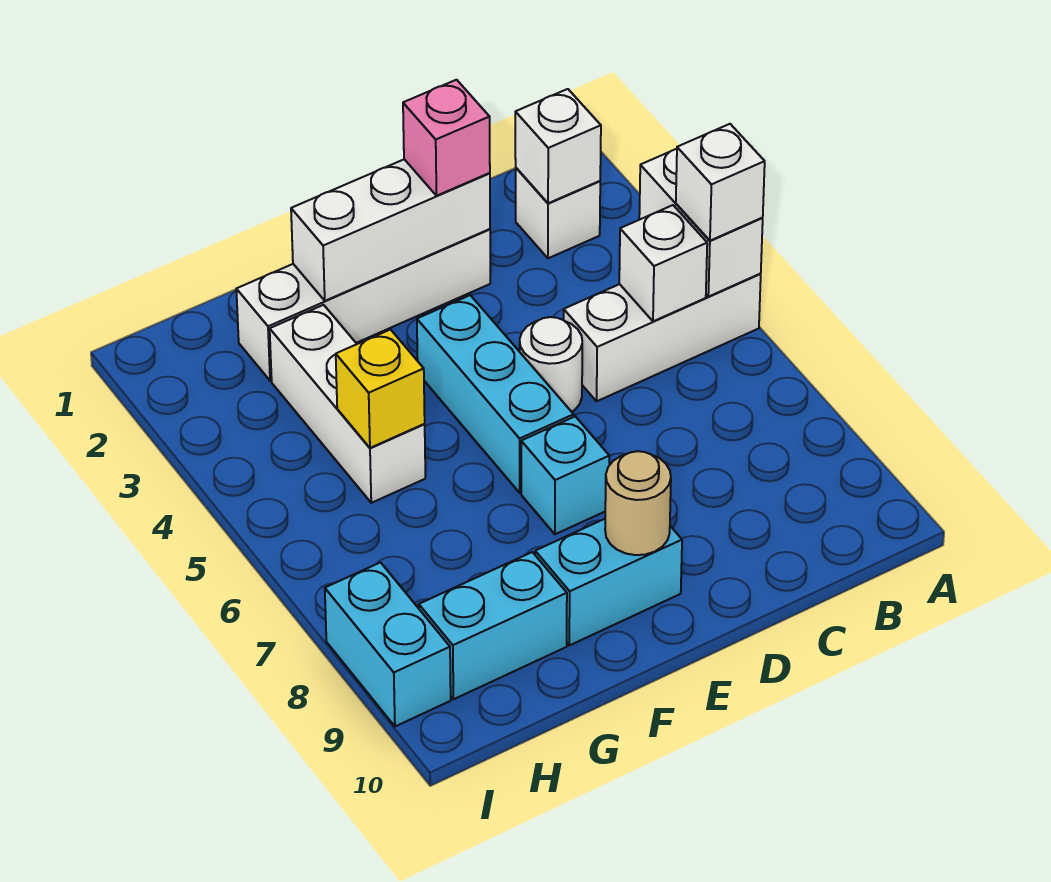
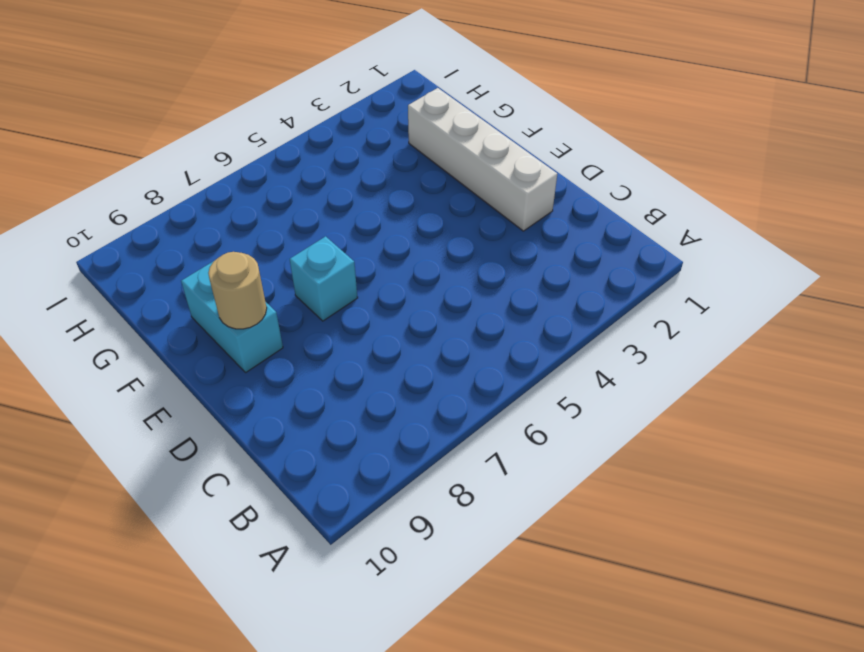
none -> white 1x3 brick [564,274,761,401]
none -> white 1x1 brick [516,168,600,258]
none -> white 1x1 round brick [520,317,582,412]

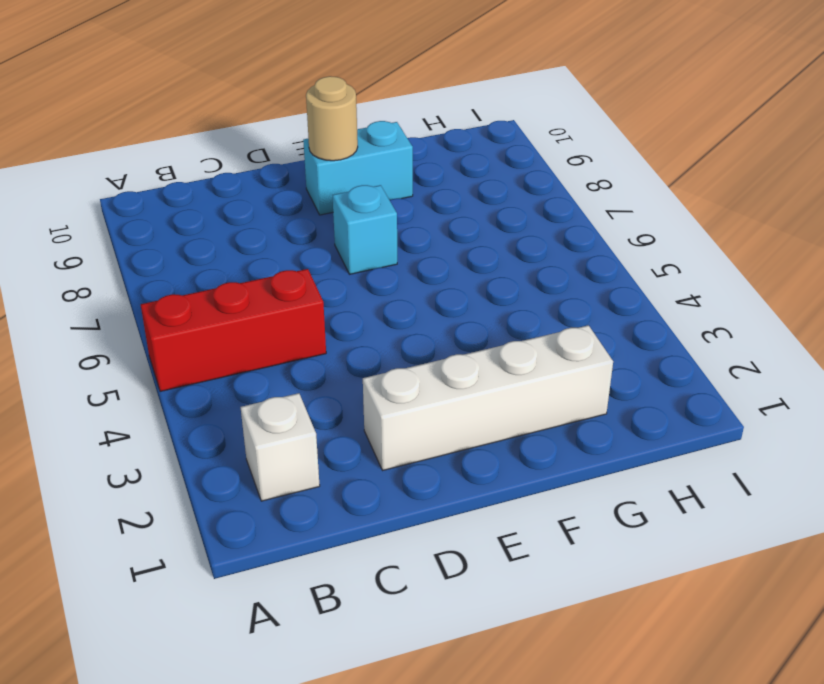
red 1x3 brick [141,269,326,392] -> white 1x3 brick [564,274,761,401]
none -> white 1x1 round brick [520,317,582,412]
none -> cyan 1x3 brick [417,295,574,493]
none -> white 1x3 brick [270,305,425,503]

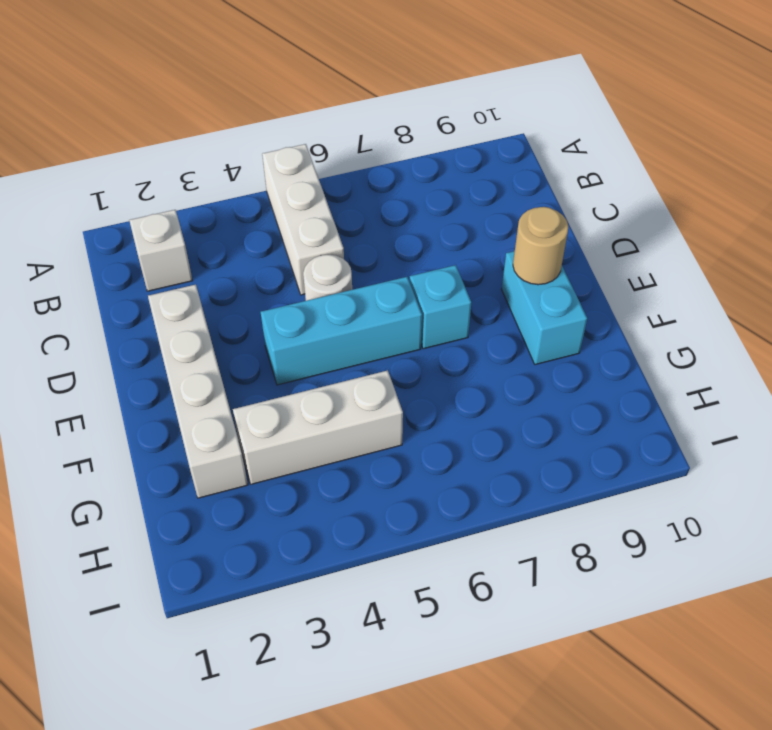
none -> cyan 1x2 brick [419,552,567,699]
none -> cyan 1x2 brick [325,563,451,726]
none -> white 1x2 brick [639,149,763,297]

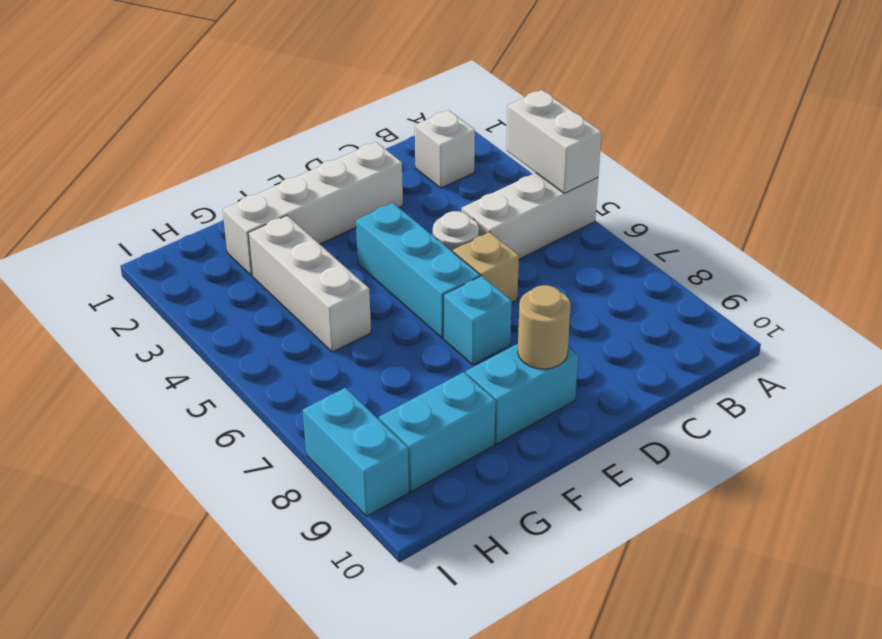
tan 1x1 brick [453,232,519,302] -> none
none -> white 1x1 brick [515,89,601,203]
none -> white 1x1 brick [619,205,707,321]
none -> white 1x3 brick [291,159,490,301]

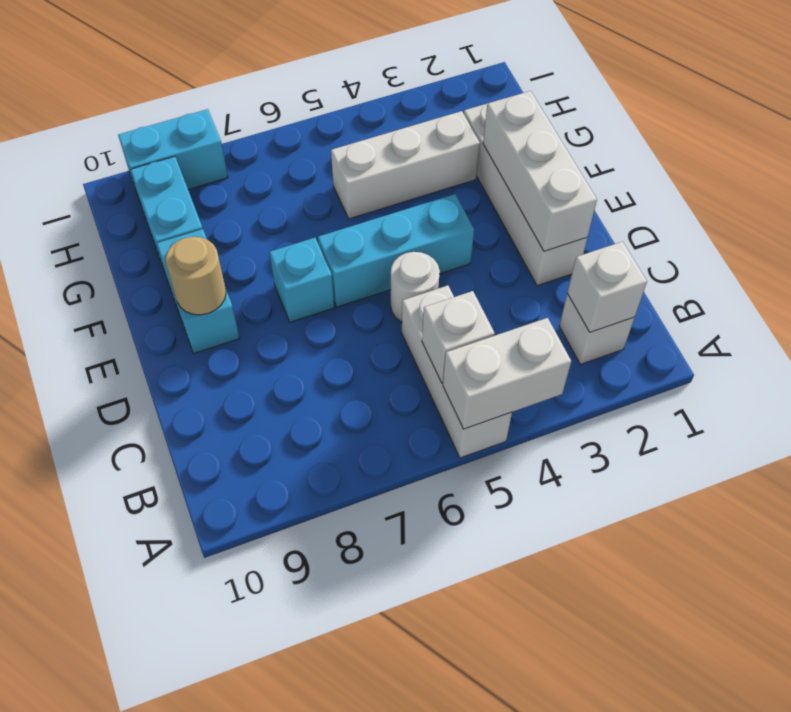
none -> yellow 1x1 brick [336,330,425,448]
none -> white 1x1 brick [676,124,765,241]
none -> pink 1x1 brick [403,80,490,196]

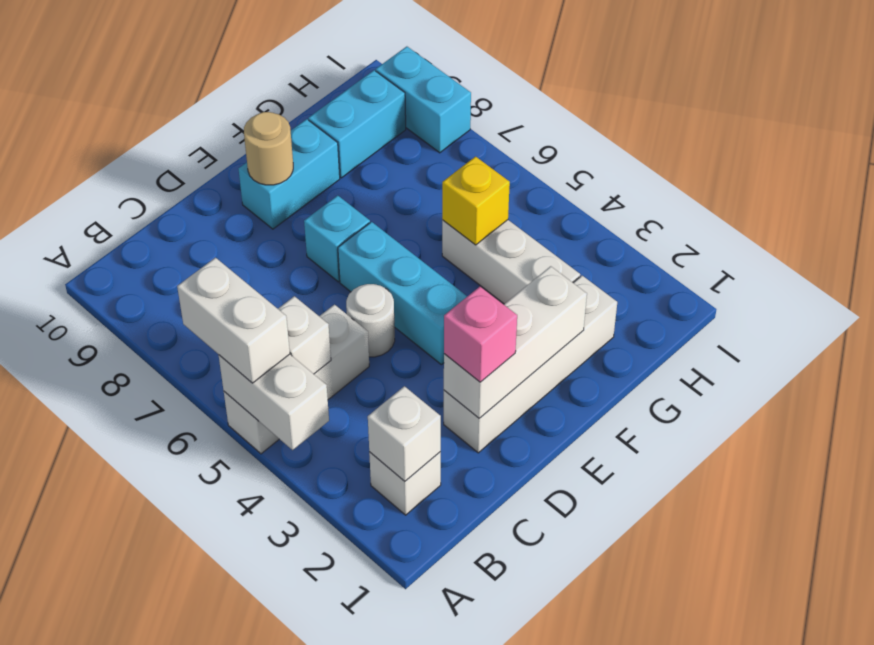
white 1x2 brick [177,258,290,383] -> white 1x1 brick [676,124,765,241]

